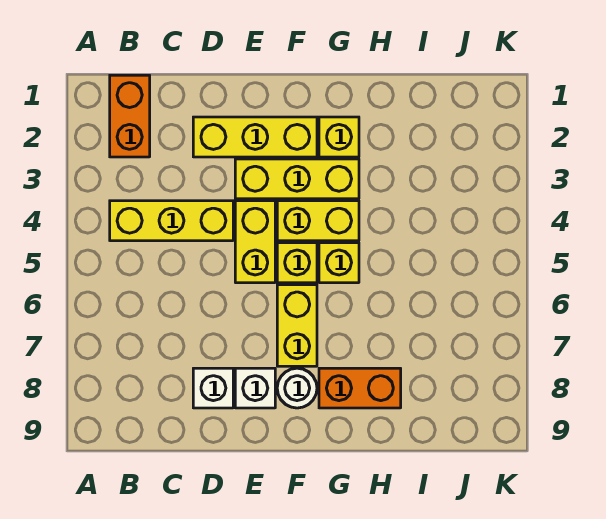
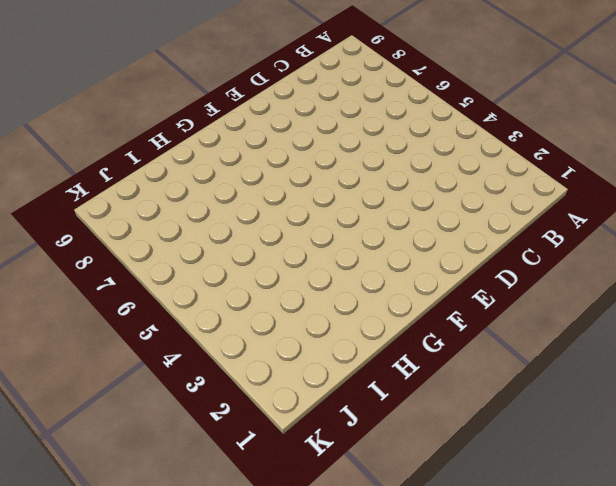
none -> orange 1x2 brick [110,75,150,157]
none -> yellow 1x3 brick [110,201,233,241]
none -> yellow 1x3 brick [193,117,317,157]

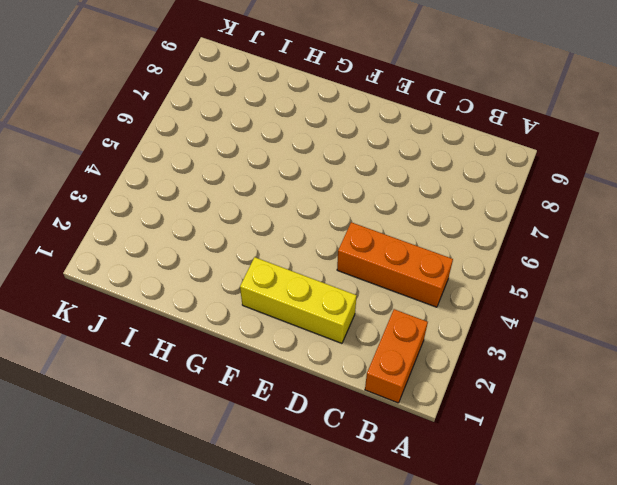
orange 1x3 brick [337,222,453,307] -> yellow 1x3 brick [110,201,233,241]
none -> white 1x1 brick [193,368,233,408]
none -> yellow 1x3 brick [235,159,359,199]
none -> yellow 1x2 brick [235,201,275,283]

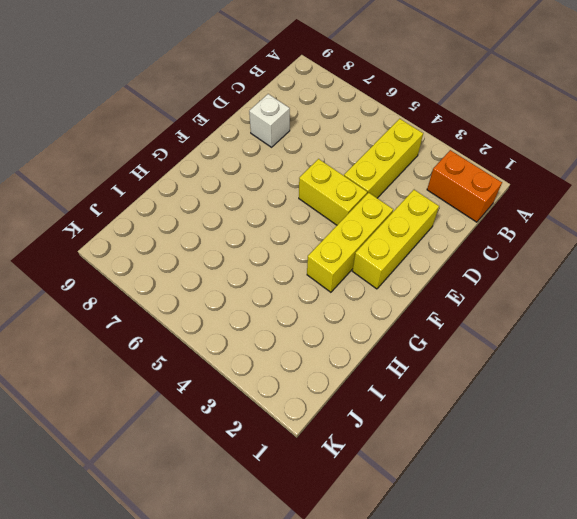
none -> white 1x1 brick [235,368,275,408]
none -> yellow 1x2 brick [277,201,359,241]
none -> yellow 1x1 brick [277,243,317,283]

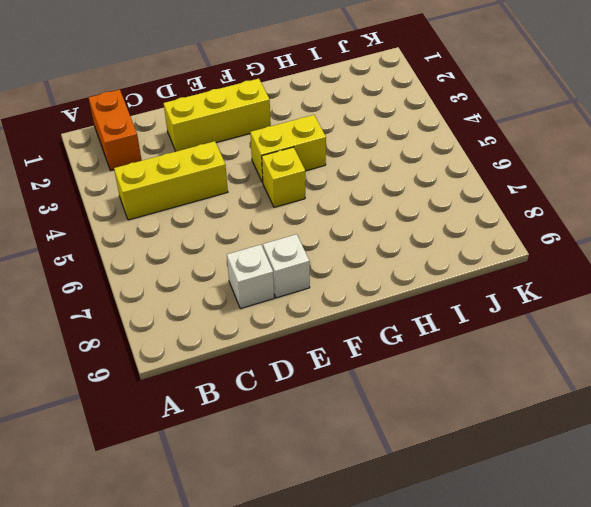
none -> yellow 1x3 brick [235,159,359,199]
none -> yellow 1x2 brick [235,201,275,283]
none -> yellow 1x2 brick [277,285,317,366]

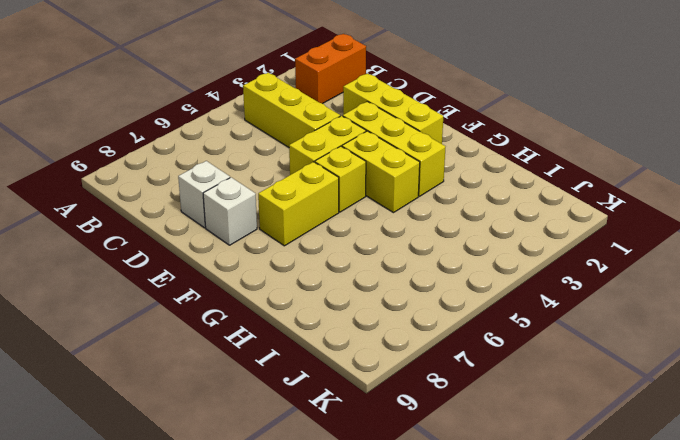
none -> white 1x1 round brick [277,368,317,408]
none -> yellow 1x1 brick [319,117,359,157]
none -> yellow 1x1 brick [319,243,359,283]

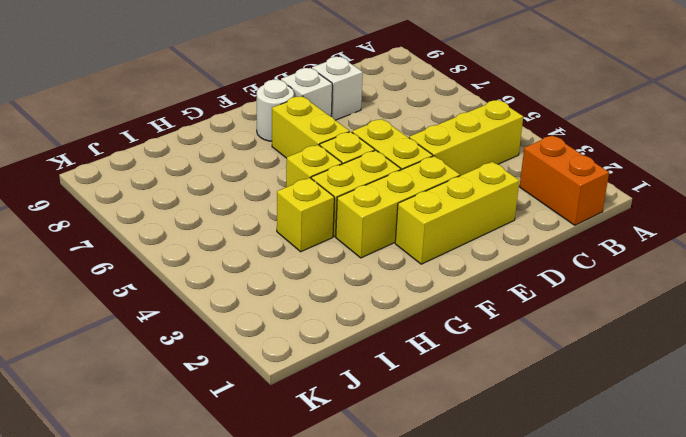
yellow 1x1 brick [277,178,334,252] -> yellow 1x1 brick moved to [319,117,359,157]
none -> orange 1x2 brick [319,368,401,408]

